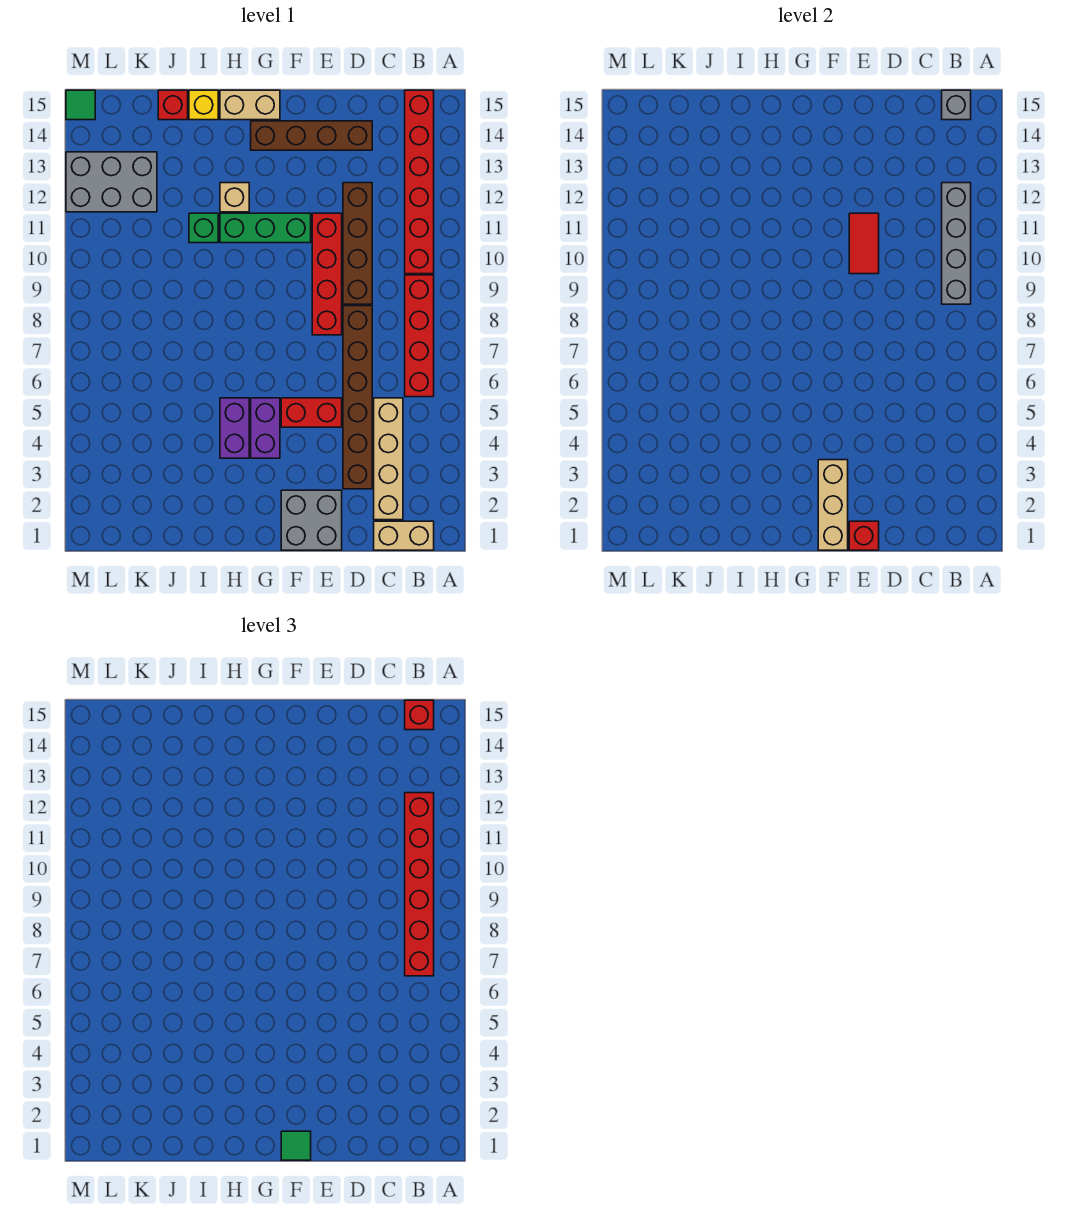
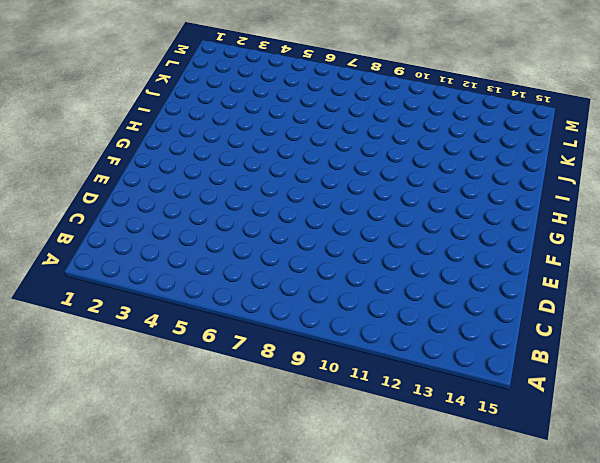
none -> tan 1x2 brick [374,521,434,550]
none -> red 1x4 brick [405,275,434,397]
none -> red 1x6 brick [405,90,434,274]

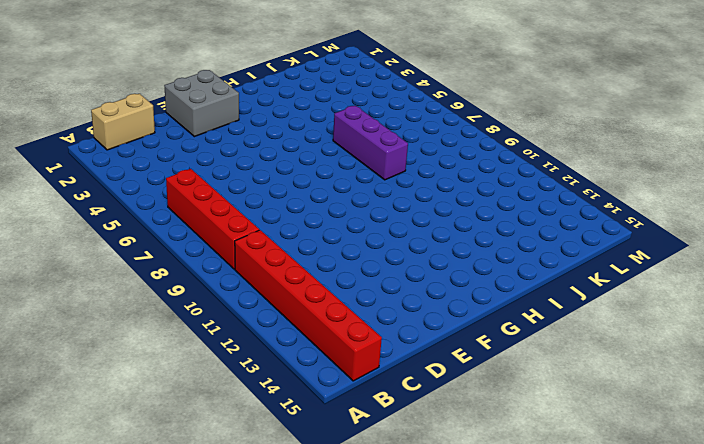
purple 1x3 brick [333,106,408,180] -> none
none -> tan 1x4 brick [374,398,403,520]
none -> brown 1x6 brick [343,306,372,489]
none -> brown 1x4 brick [343,183,372,304]

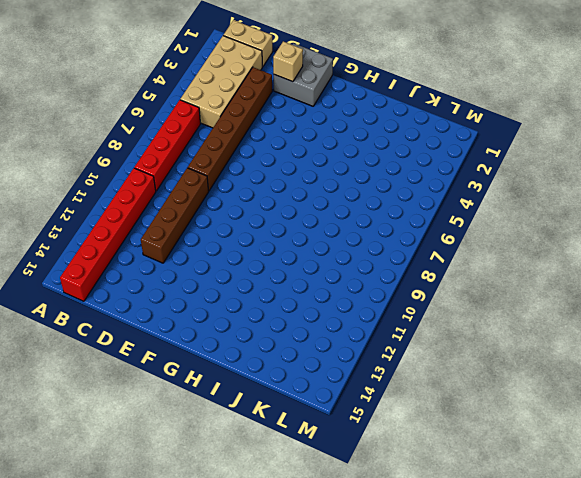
tan 2x4 brick [180,36,262,128] -> tan 1x4 brick [374,398,403,520]
tan 1x1 brick [273,42,303,82] -> tan 1x1 brick moved to [220,183,249,212]
none -> brown 1x4 brick [251,121,372,150]
none -> red 1x2 brick [281,398,342,427]
none -> red 1x4 brick [312,213,342,335]

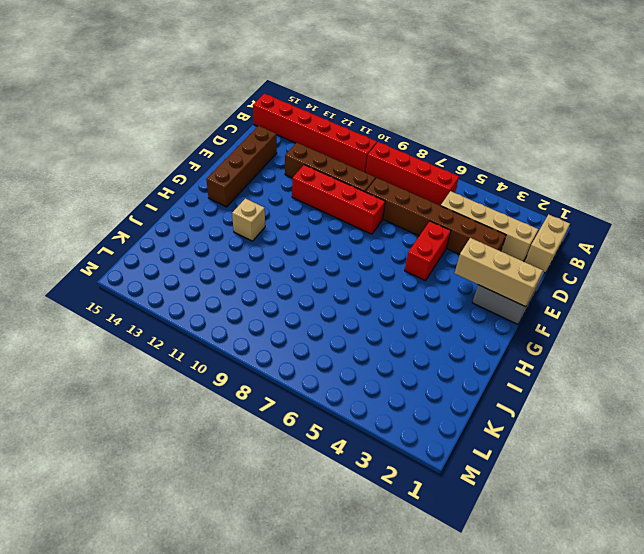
none -> green 1x3 brick [220,213,311,243]
none -> purple 1x2 brick [251,398,280,458]
none -> tan 1x2 brick [220,90,280,120]

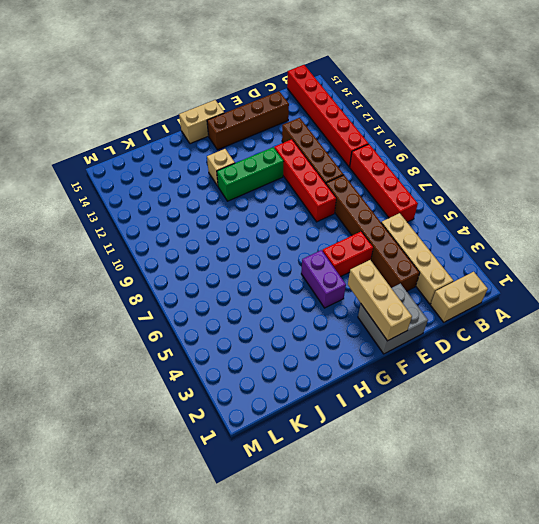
none -> purple 1x2 brick [220,398,249,458]
none -> green 1x1 brick [189,213,218,243]
none -> yellow 1x1 brick [189,90,218,120]

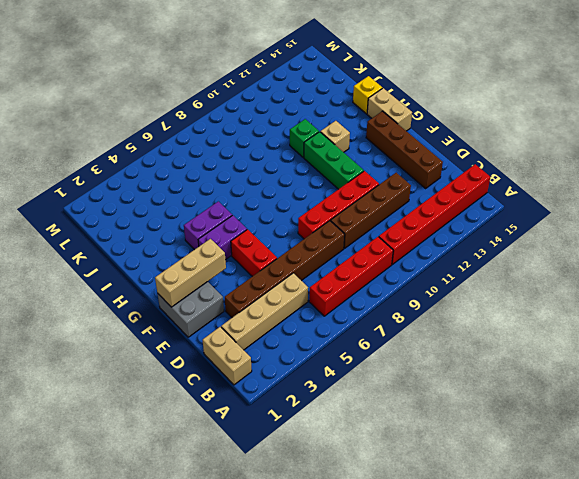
none -> red 1x1 brick [158,90,188,120]
none -> grey 2x3 brick [66,152,157,212]
none -> green 1x1 tile [66,90,95,120]

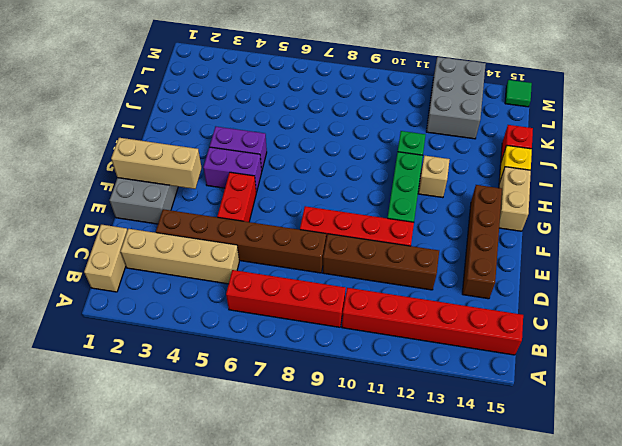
none -> grey 1x4 brick [942,183,971,304]
none -> grey 1x1 brick [942,90,971,120]
none -> red 1x1 brick [849,521,879,550]

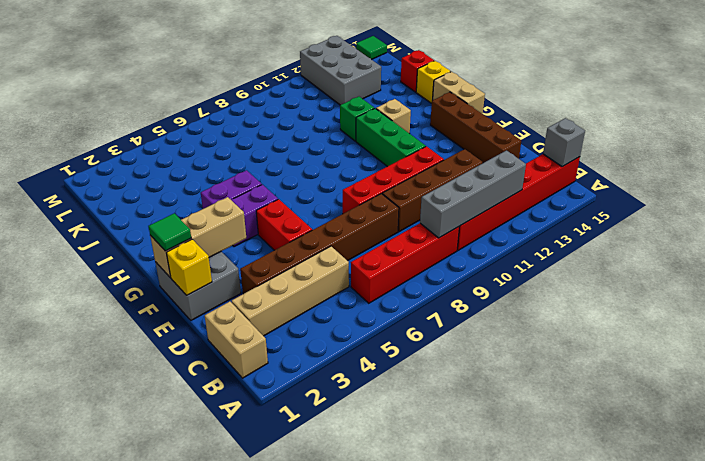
yellow 1x1 brick [166,239,212,295] -> red 1x1 brick [849,521,879,550]
none -> red 1x2 tile [849,213,879,274]
none -> red 1x6 brick [405,793,434,976]
none -> red 1x1 brick [405,700,434,730]

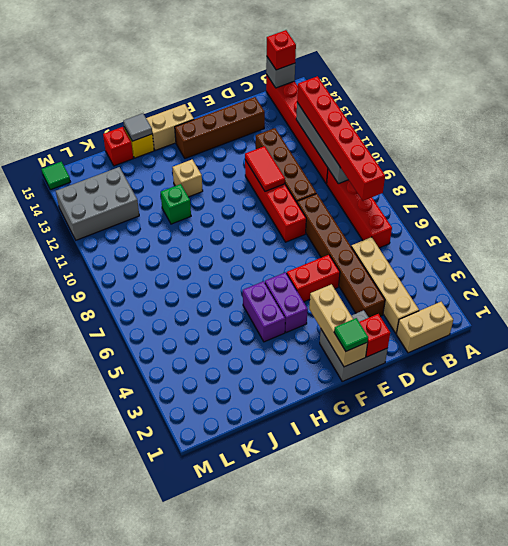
grey 1x1 tile [123,113,152,141] -> none
none -> green 1x3 brick [220,213,311,243]

